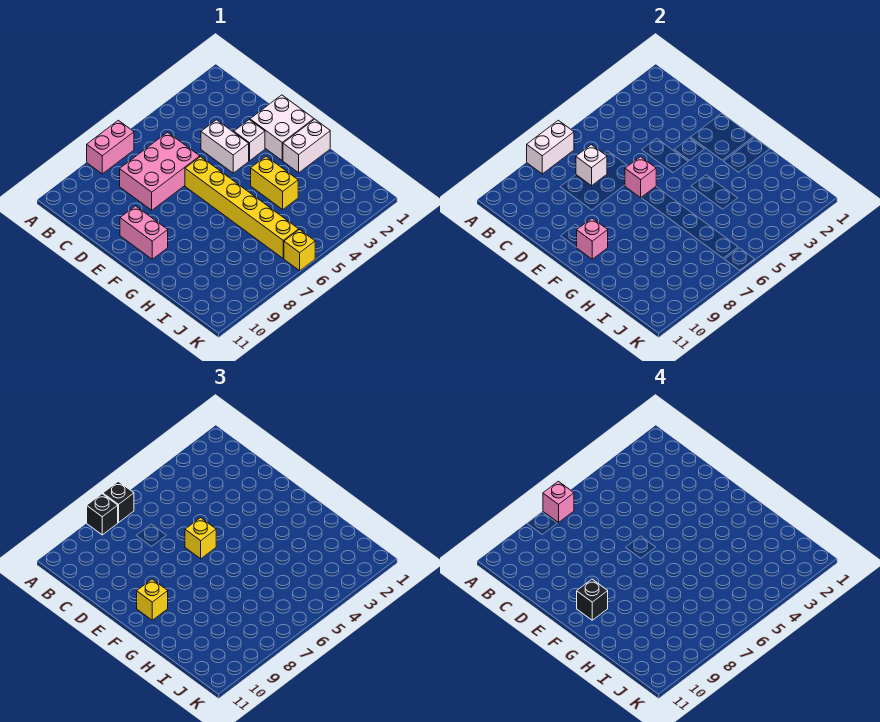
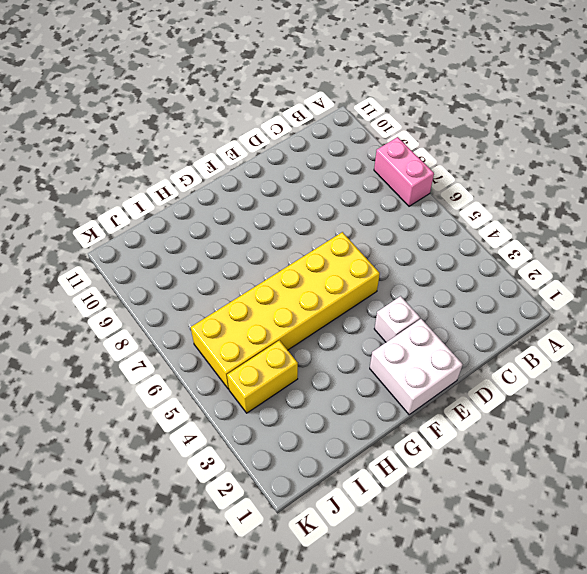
yellow 2x6 brick [191,232,380,389] -> yellow 1x6 brick [185,157,299,258]
yellow 1x2 brick [227,340,298,413] -> yellow 1x2 brick moved to [251,156,298,209]
none -> pink 2x3 brick [120,132,200,210]
none -> white 1x2 brick [201,120,249,173]
none -> pink 1x2 brick [120,206,168,259]

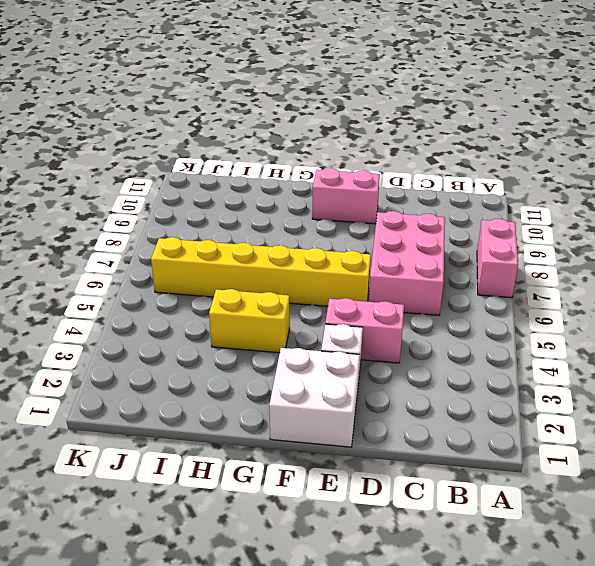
pink 1x2 brick [325,298,404,363] -> white 1x2 brick [201,120,249,173]
none -> white 1x2 brick [283,119,330,173]
none -> yellow 1x1 brick [284,230,315,271]
none -> white 1x2 brick [527,120,574,174]

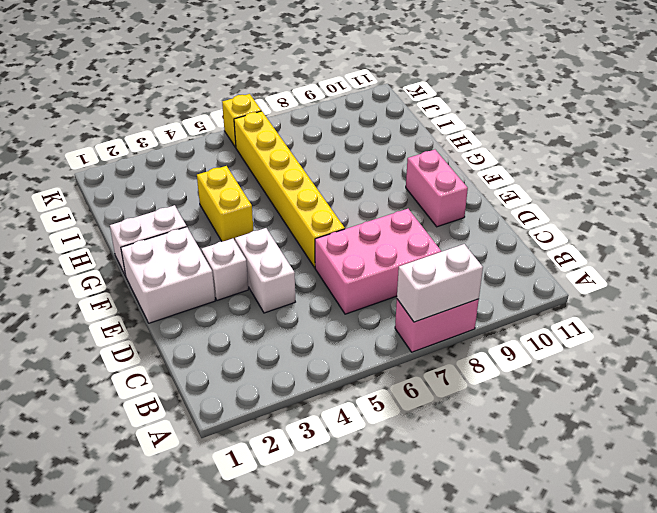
none -> white 1x1 brick [576,145,607,186]
none -> pink 1x1 brick [625,157,656,198]
none -> pink 1x1 brick [576,218,608,259]

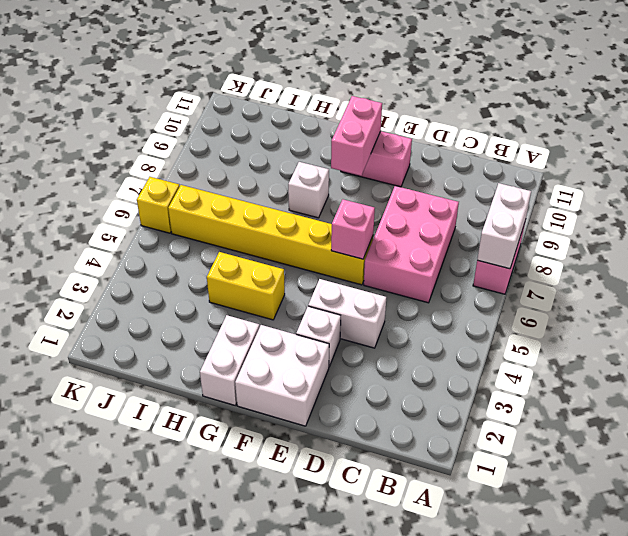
pink 1x2 brick [331,96,382,176] -> pink 1x1 brick [576,218,608,259]
white 1x1 brick [288,162,329,218] -> white 1x1 brick moved to [576,145,607,186]
none -> black 1x1 brick [103,481,134,523]
none -> black 1x1 brick [87,494,118,535]
none -> yellow 1x1 brick [185,518,216,559]

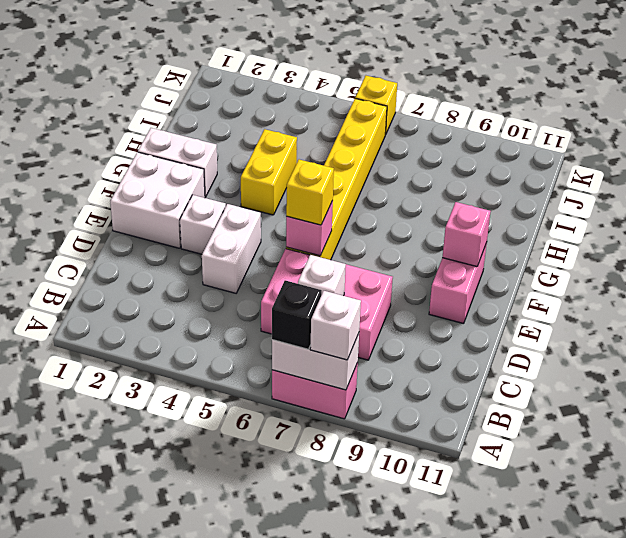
white 1x1 brick [310,291,361,360] -> black 1x1 brick [87,494,118,535]
none -> yellow 1x1 brick [137,579,168,620]
none -> pink 1x1 brick [543,481,574,523]
none -> black 1x1 brick [577,579,608,620]

